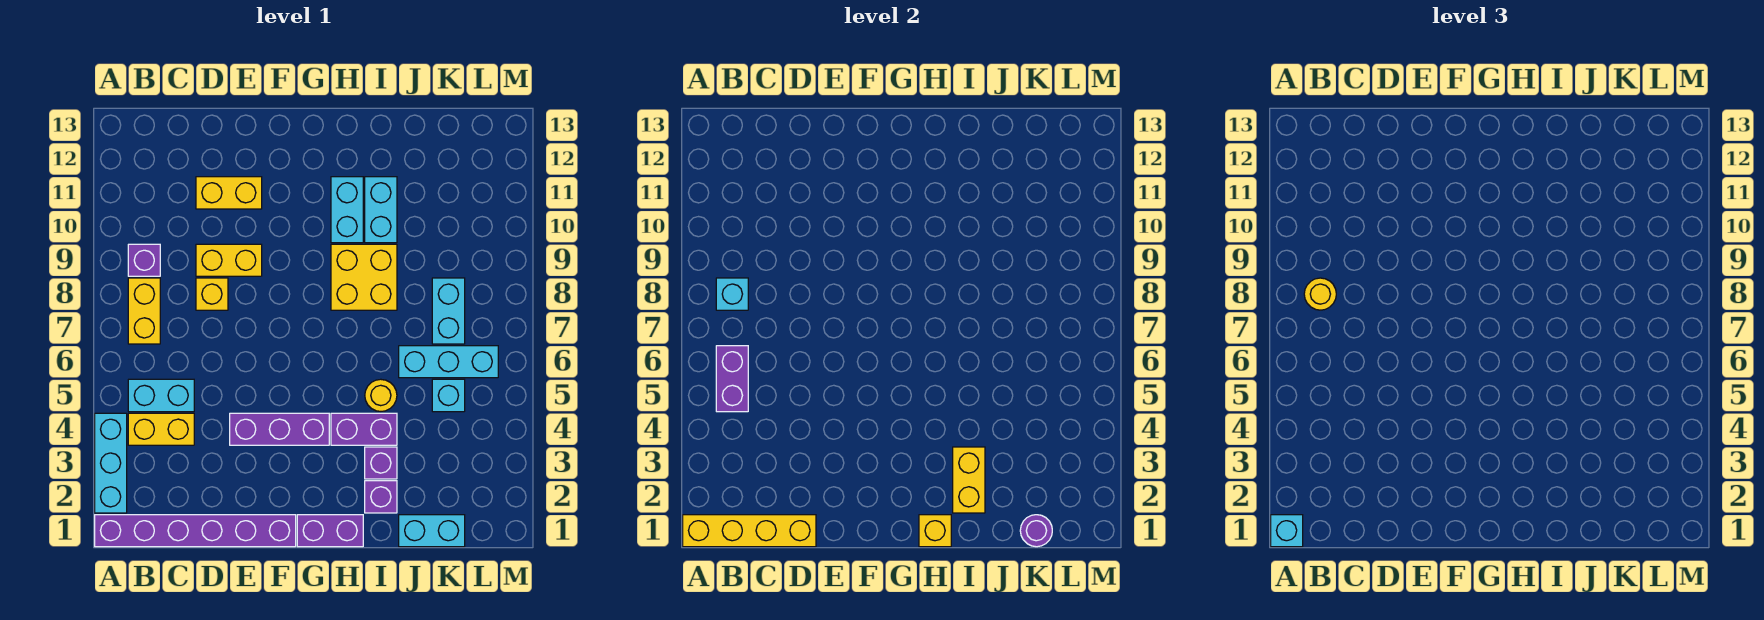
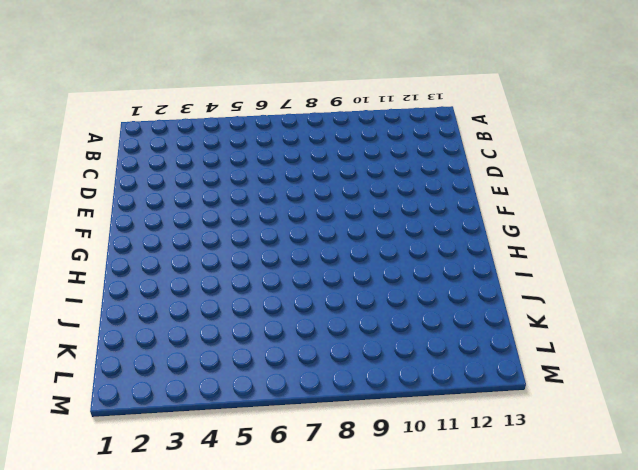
none -> purple 1x6 brick [95,515,296,547]
none -> cyan 1x3 brick [95,413,127,513]
none -> yellow 1x2 brick [128,413,194,445]
none -> cyan 1x2 brick [128,379,194,412]

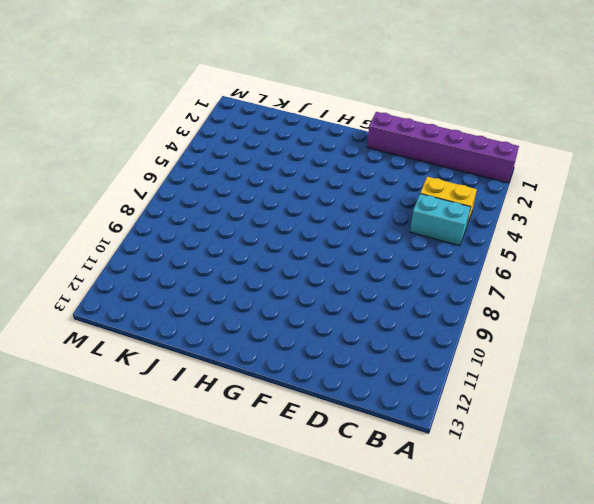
none -> cyan 1x3 brick [95,413,127,513]
none -> yellow 1x2 brick [128,278,160,344]
none -> purple 1x1 brick [128,244,160,276]
none -> yellow 1x1 brick [196,278,228,310]

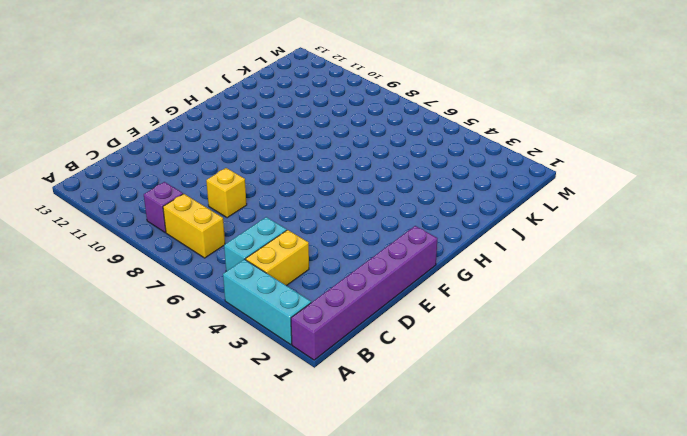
none -> yellow 1x2 brick [196,244,262,276]
none -> yellow 1x2 brick [196,177,262,209]
none -> purple 1x3 brick [230,413,329,445]
none -> purple 1x2 brick [297,515,363,547]

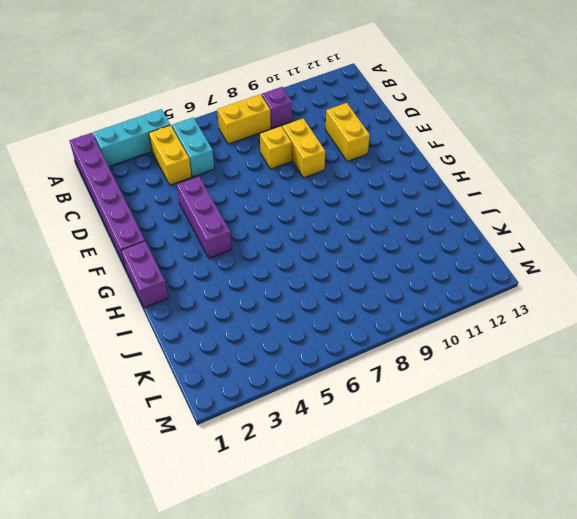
none -> purple 1x2 brick [331,413,397,445]
none -> yellow 2x2 brick [331,244,397,310]
none -> cyan 1x2 brick [331,177,363,243]
none -> purple 1x1 brick [365,481,397,513]

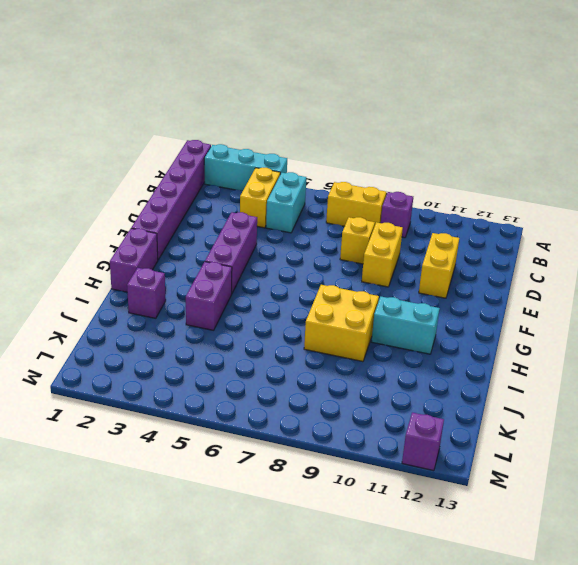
purple 1x1 brick [402,413,444,471] -> purple 1x1 brick moved to [365,447,397,479]
none -> yellow 1x1 round brick [365,379,397,412]
none -> cyan 1x2 brick [365,177,397,243]
none -> cyan 1x2 brick [399,515,465,547]
none -> cyan 1x3 brick [399,346,498,378]

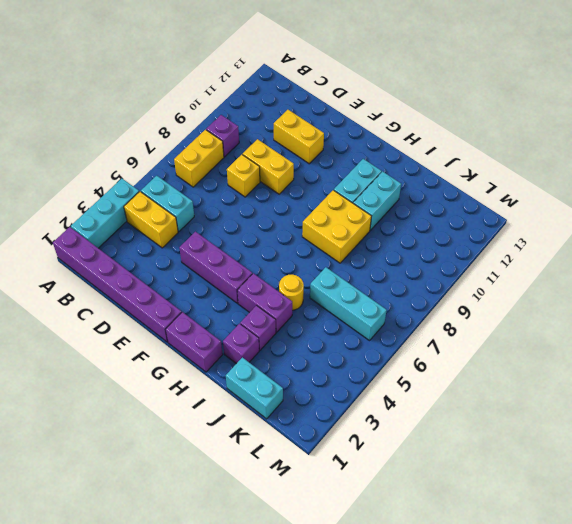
none -> cyan 1x1 brick [432,379,465,412]
none -> cyan 1x2 brick [432,278,465,344]
none -> yellow 1x4 brick [683,515,816,547]
none -> purple 1x2 brick [716,346,748,412]

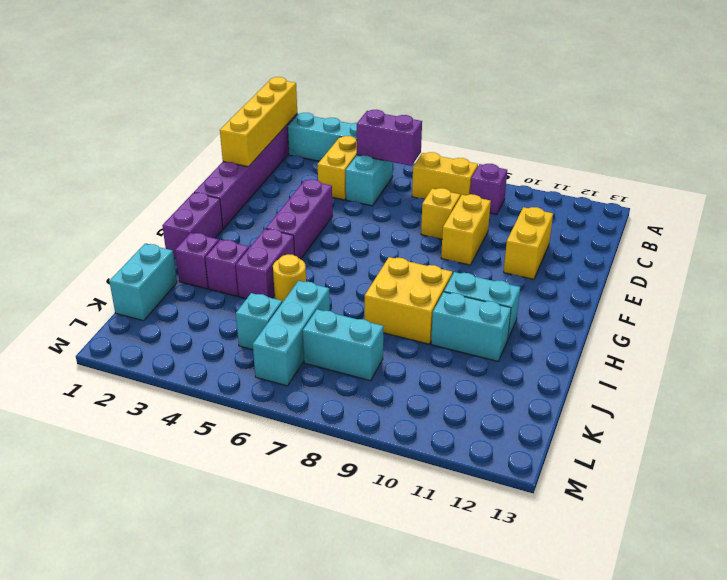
none -> cyan 1x1 brick [716,278,748,310]
none -> yellow 1x1 brick [919,515,951,547]
none -> yellow 1x2 brick [953,447,985,513]
none -> purple 1x1 round brick [1020,515,1052,547]

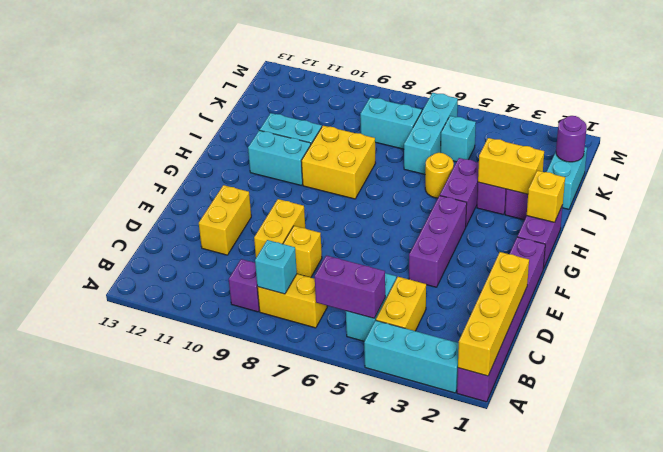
none -> cyan 1x1 brick [1271,515,1303,547]
none -> yellow 1x1 round brick [1304,278,1336,310]

